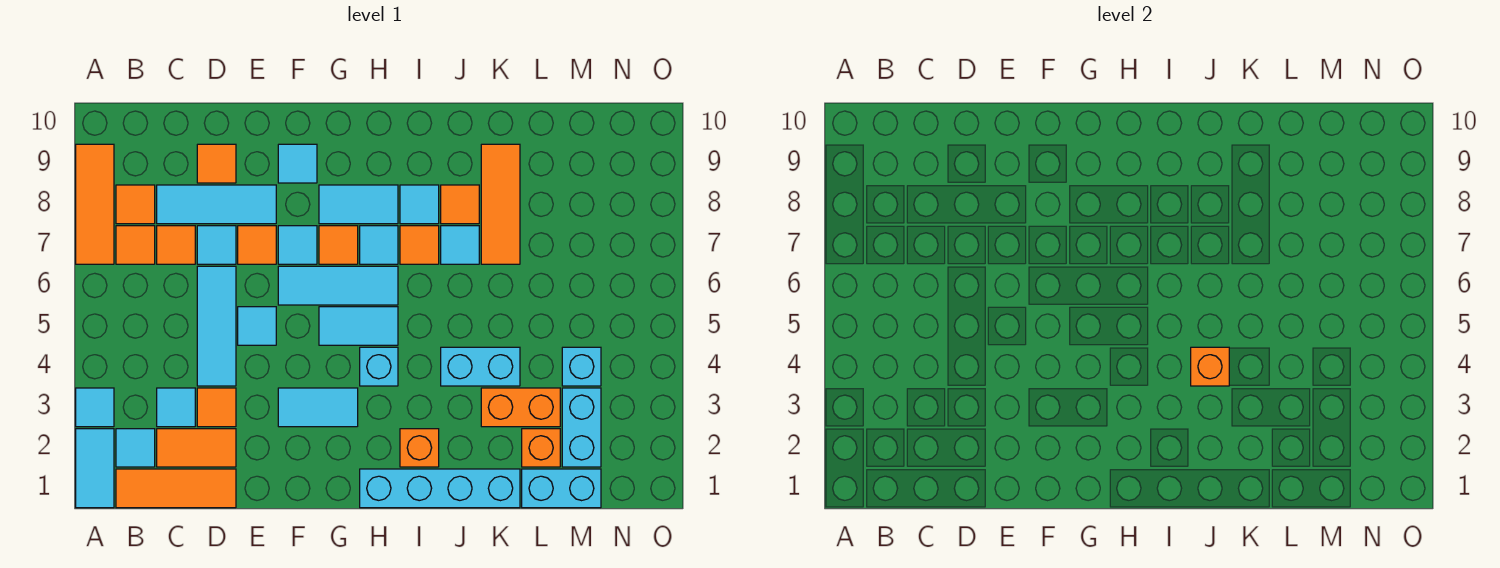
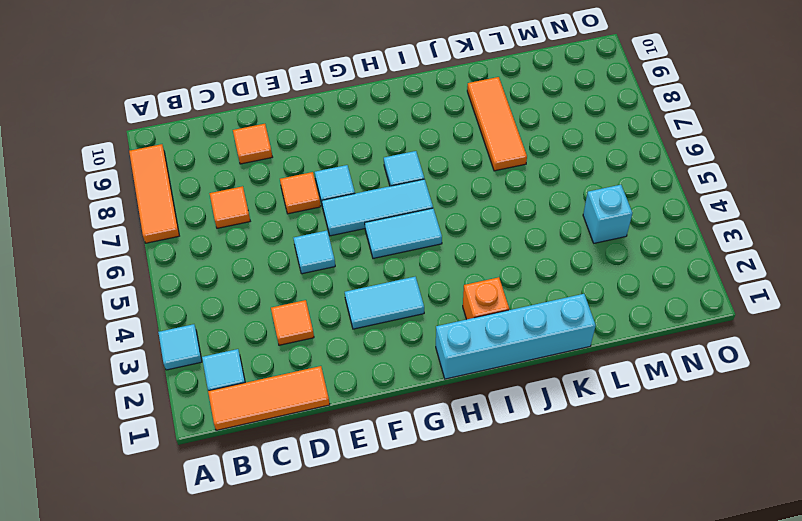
none -> cyan 1x2 tile [76,429,114,508]
none -> orange 1x1 tile [116,226,155,264]
none -> orange 1x1 tile [116,185,155,224]
none -> orange 1x2 tile [157,429,236,467]

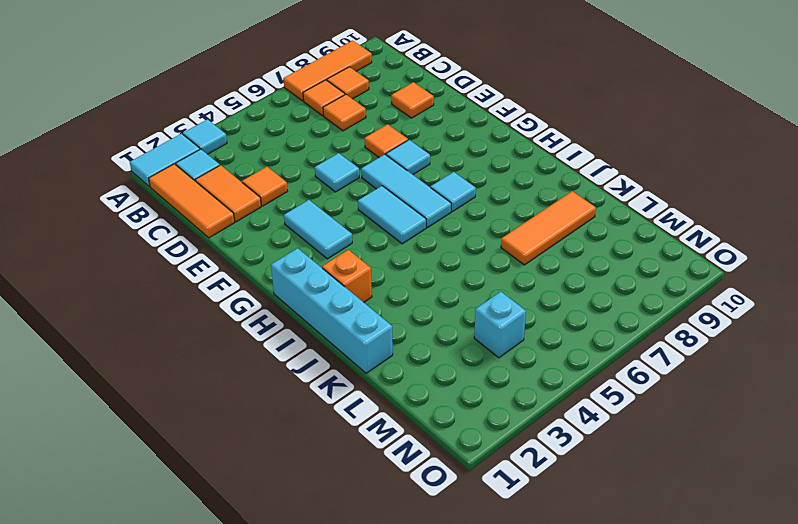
none -> cyan 1x1 tile [157,388,195,427]
none -> cyan 1x3 tile [157,185,276,224]
none -> cyan 1x3 tile [197,266,236,386]
none -> cyan 1x1 tile [197,226,236,264]

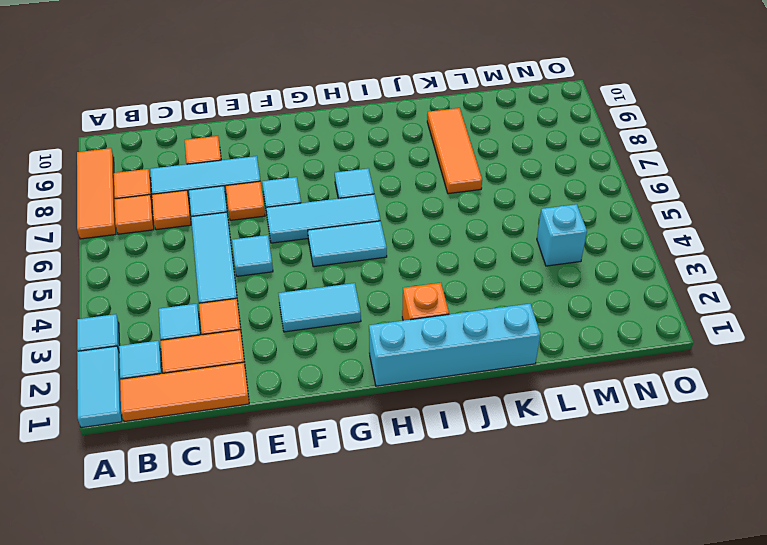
none -> cyan 1x1 tile [278,144,317,183]
none -> orange 1x1 tile [319,226,358,264]
none -> cyan 1x2 tile [319,185,398,224]
none -> cyan 1x1 brick [360,347,398,386]

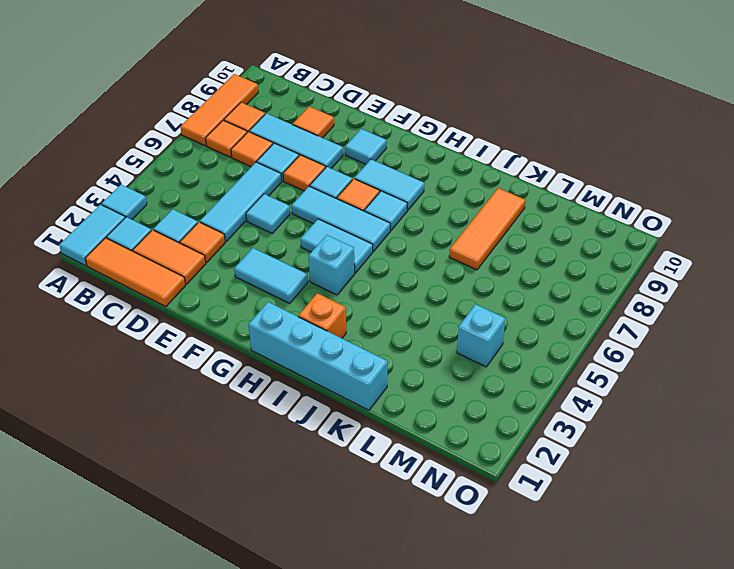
none -> orange 1x1 tile [400,226,439,264]
none -> cyan 1x1 tile [400,185,439,224]
none -> cyan 1x2 brick [441,347,520,386]
none -> cyan 1x1 tile [441,226,479,264]

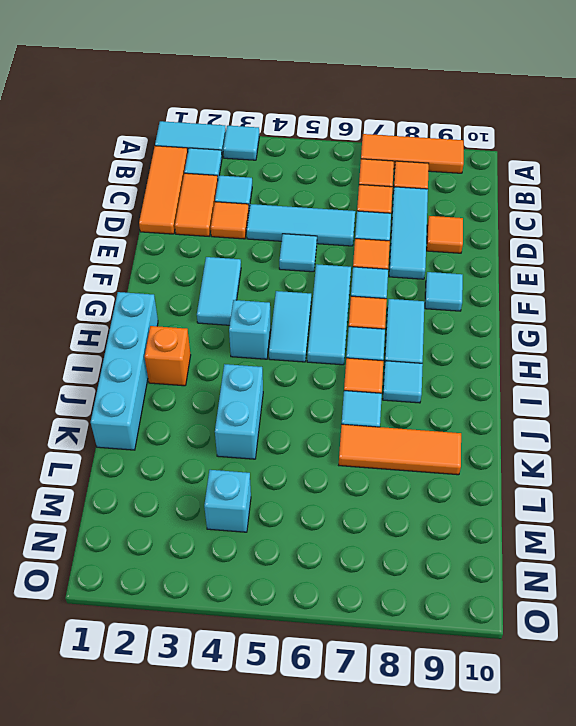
none -> orange 1x1 tile [441,185,479,224]
none -> orange 1x2 brick [481,388,560,427]
none -> cyan 1x2 brick [522,469,601,508]
none -> orange 1x1 brick [522,429,560,467]

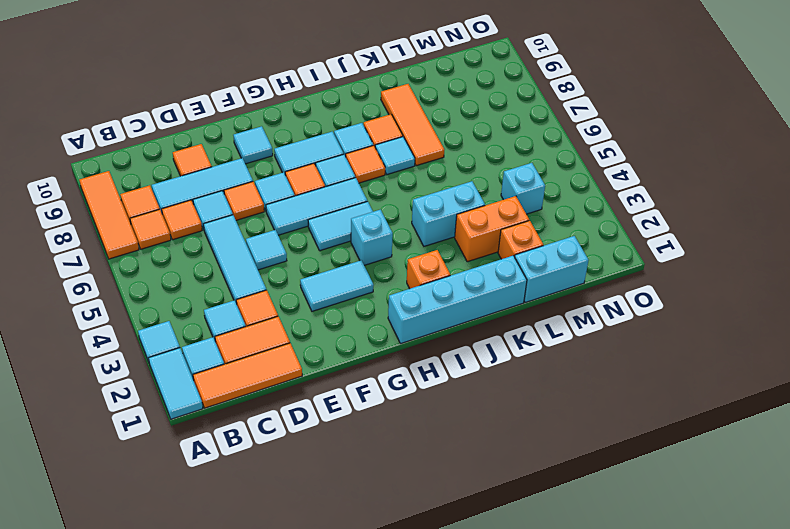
none -> cyan 1x2 brick [562,388,601,467]
none -> orange 1x1 brick [1191,347,1229,386]

